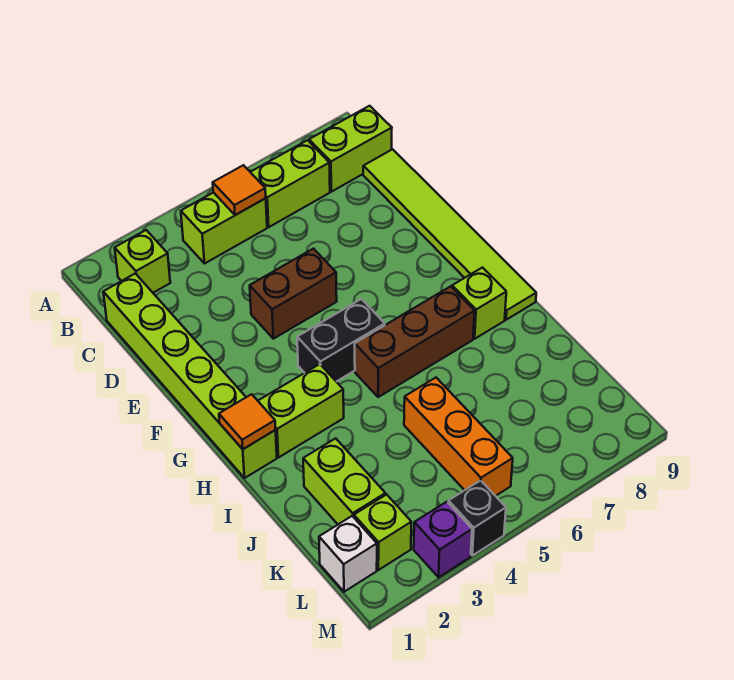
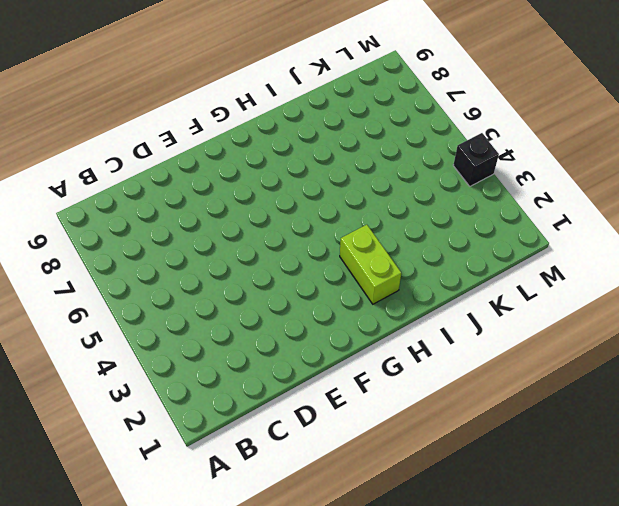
none -> lime 1x1 brick [115,230,170,293]
none -> lime 1x2 brick [181,192,267,263]
none -> lime 1x2 brick [251,140,330,227]

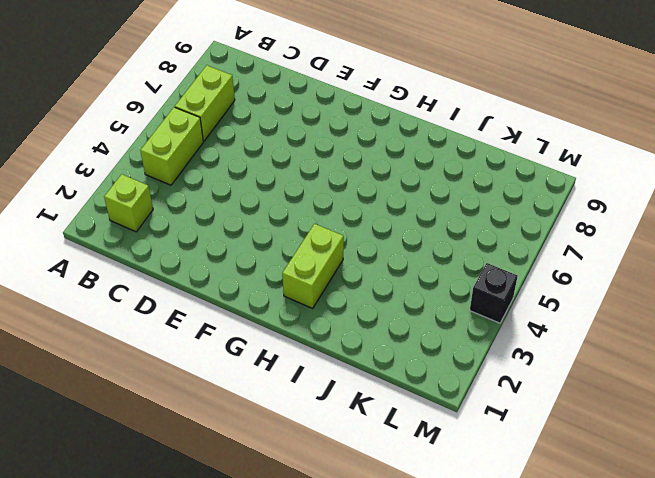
none -> lime 1x2 brick [309,106,392,192]
none -> lime 1x6 brick [103,273,277,478]
none -> lime 1x6 tile [363,149,536,320]

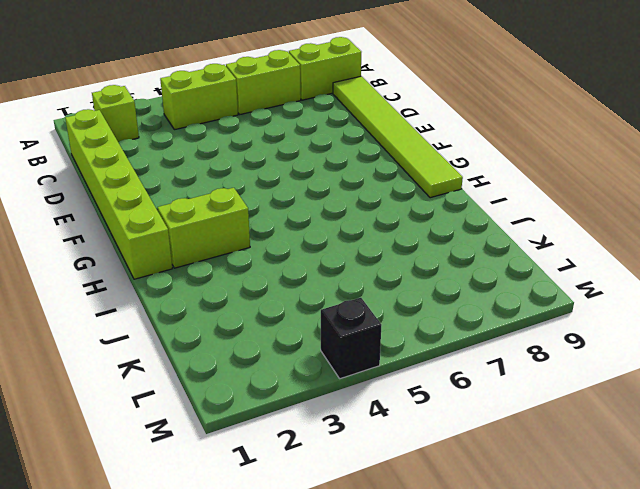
none -> brown 1x2 brick [250,249,337,339]
none -> black 1x2 brick [297,299,385,382]
none -> brown 1x3 brick [355,286,475,397]

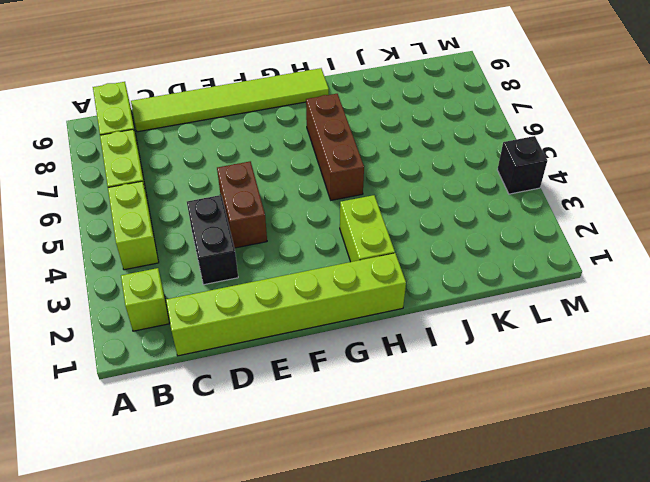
black 1x2 brick [187,195,238,285] -> black 1x2 brick moved to [297,299,385,382]
none -> lime 1x1 brick [452,268,506,339]
none -> lime 1x2 brick [303,438,385,524]
none -> orange 1x3 brick [404,378,513,496]

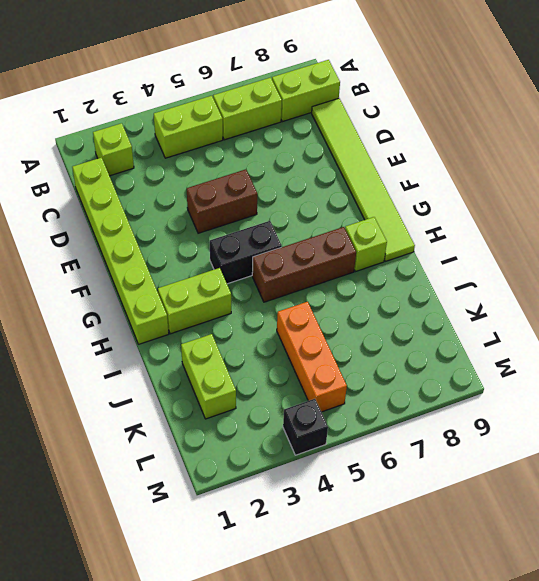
none -> white 1x1 brick [319,516,377,592]
none -> lime 1x1 brick [354,494,411,570]
none -> purple 1x1 brick [414,502,472,577]

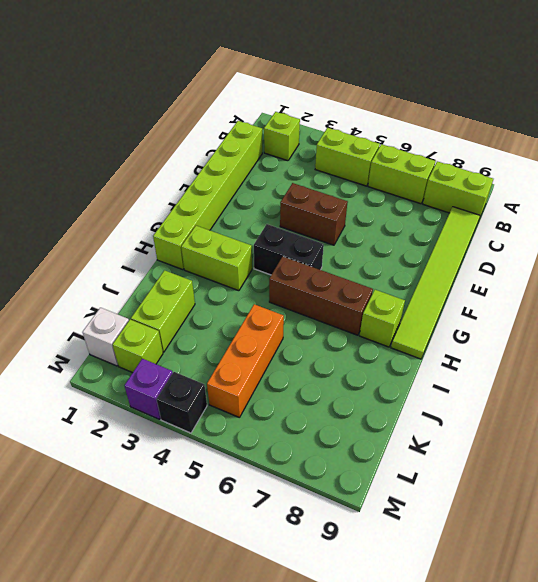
none -> orange 1x1 tile [213,165,266,215]
none -> orange 1x1 tile [219,394,275,449]

